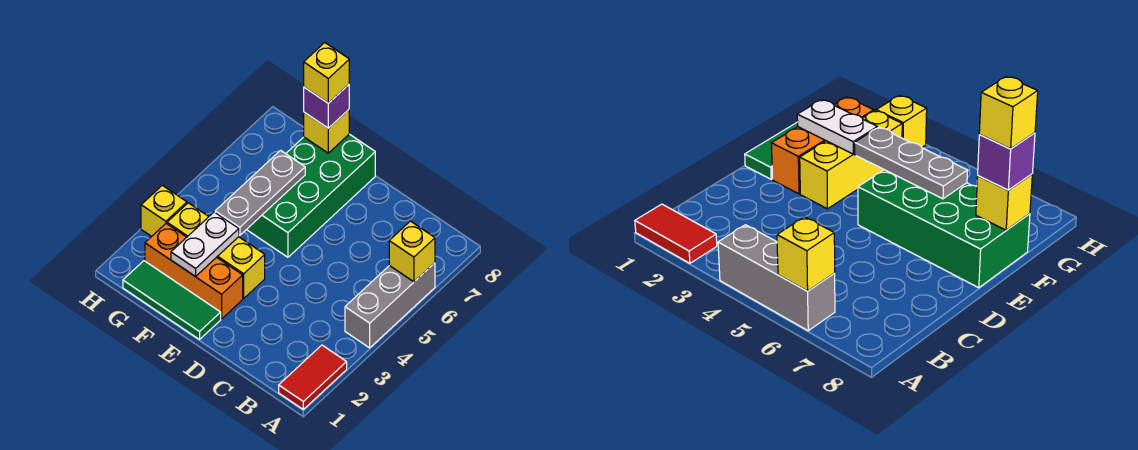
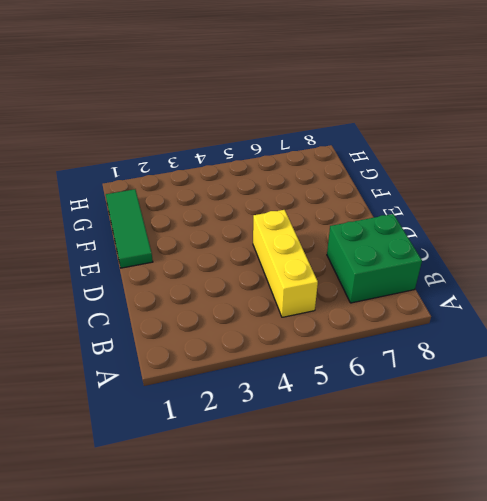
yellow 1x3 brick [253,210,318,317] -> yellow 1x3 brick moved to [167,203,265,298]
green 2x2 brick [327,214,422,303] -> none
none -> red 1x2 tile [279,345,347,409]
none -> grey 1x3 brick [345,263,435,348]
none -> orange 1x3 brick [145,224,243,319]

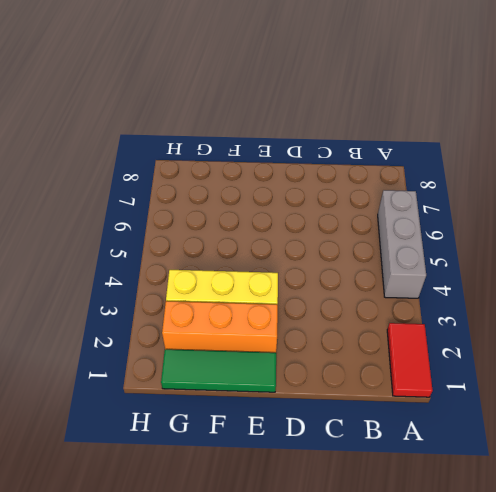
none -> green 2x4 brick [247,134,375,257]
none -> yellow 1x1 brick [141,185,187,237]
none -> yellow 1x1 brick [389,221,435,282]

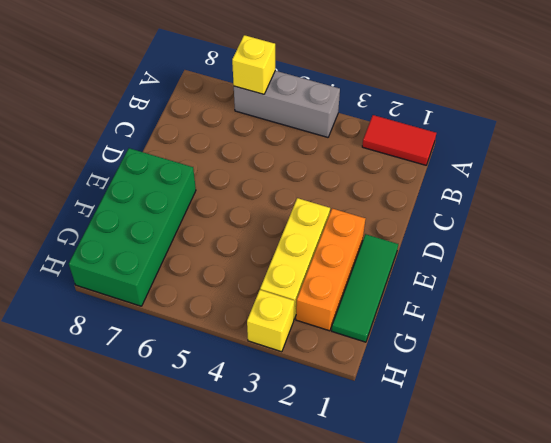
green 2x4 brick [69,148,196,306] -> green 2x4 brick turned to [247,134,375,257]
none -> white 1x2 plate [171,212,239,277]
none -> grey 1x3 plate [215,150,305,235]
none -> yellow 1x1 brick [304,110,349,153]

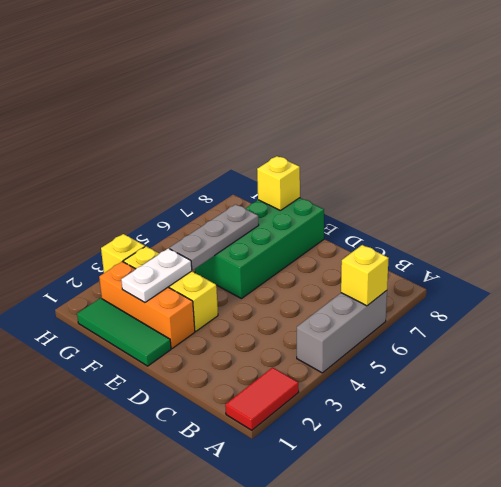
none -> purple 1x1 brick [304,85,349,128]
none -> yellow 1x1 brick [304,43,349,103]

